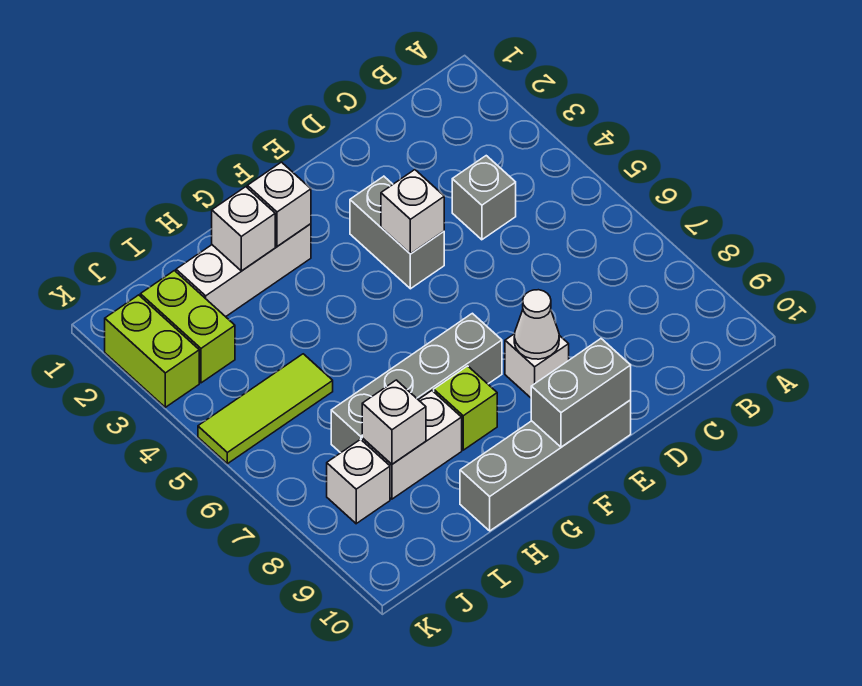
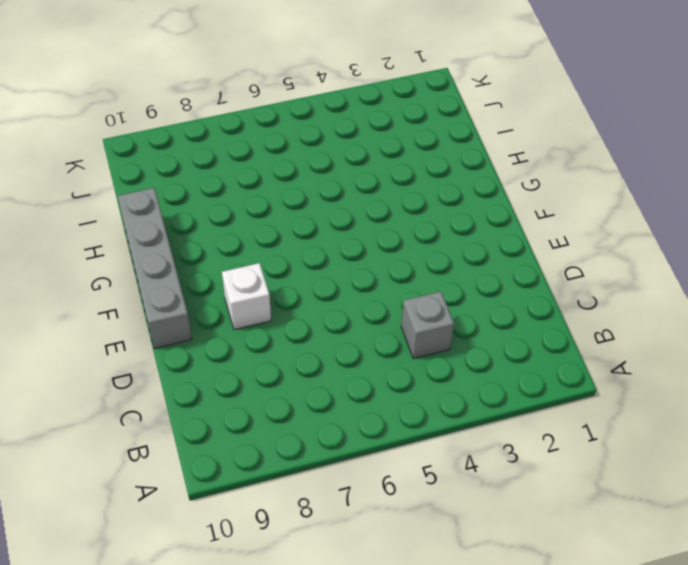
none -> grey 1x2 brick [350,176,444,289]
none -> grey 1x4 brick [331,313,502,453]
none -> white 1x3 brick [176,224,311,317]

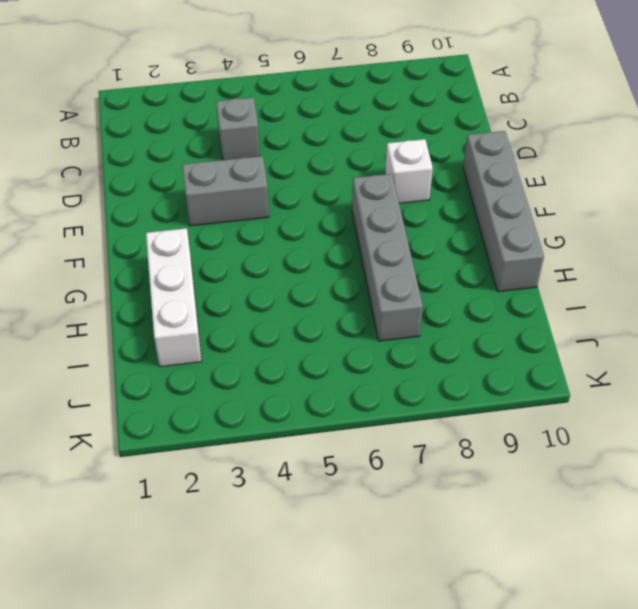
none -> lime 1x1 brick [434,366,497,450]
none -> white 1x2 brick [362,391,462,499]
none -> lime 1x3 tile [198,354,333,464]

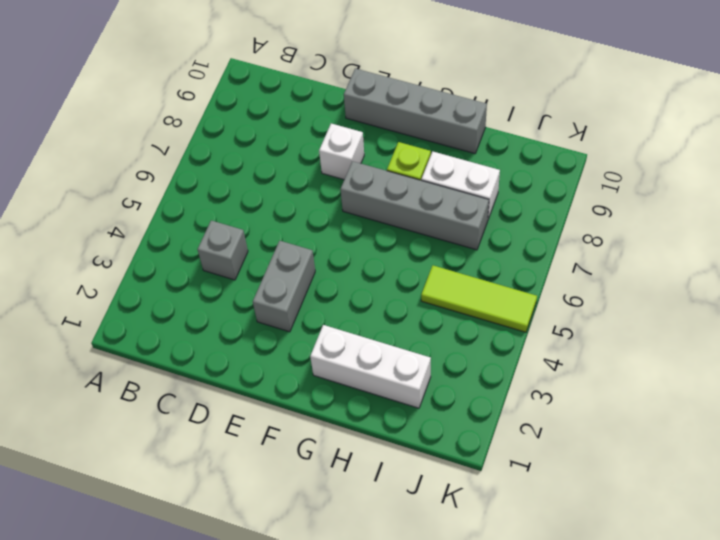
none -> lime 1x2 brick [140,271,235,383]
none -> white 1x1 brick [327,439,390,524]
none -> lime 1x2 brick [105,295,199,407]

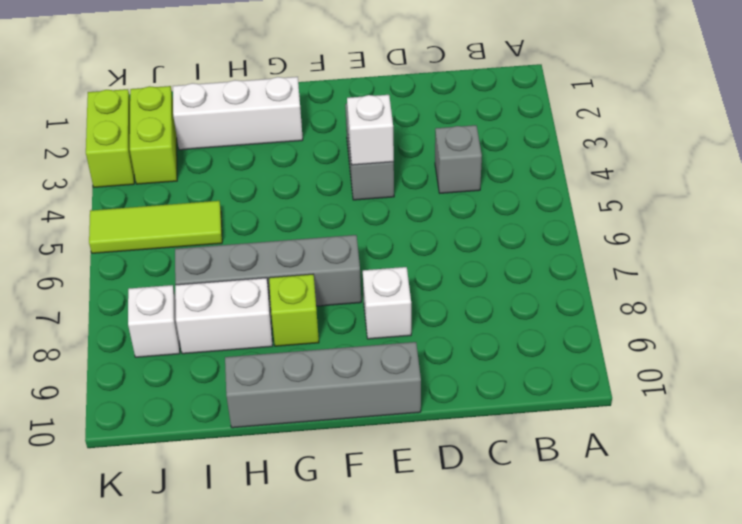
none -> white 1x1 cone [514,290,559,359]
none -> grey 1x2 brick [531,339,631,447]
none -> white 1x1 brick [247,162,311,246]

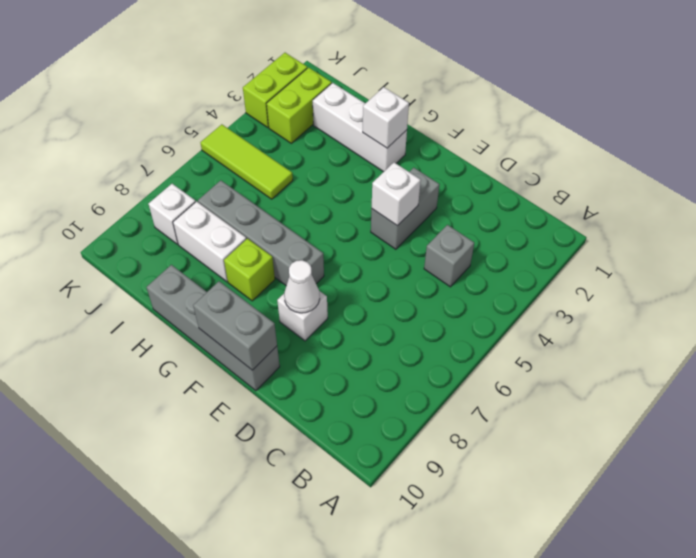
none -> white 1x1 brick [212,187,275,271]
none -> white 1x1 brick [362,380,426,464]

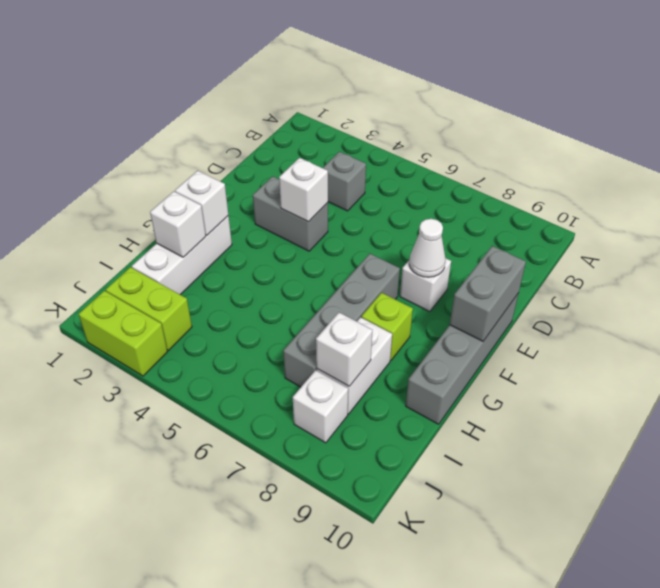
none -> lime 1x3 tile [198,354,333,464]

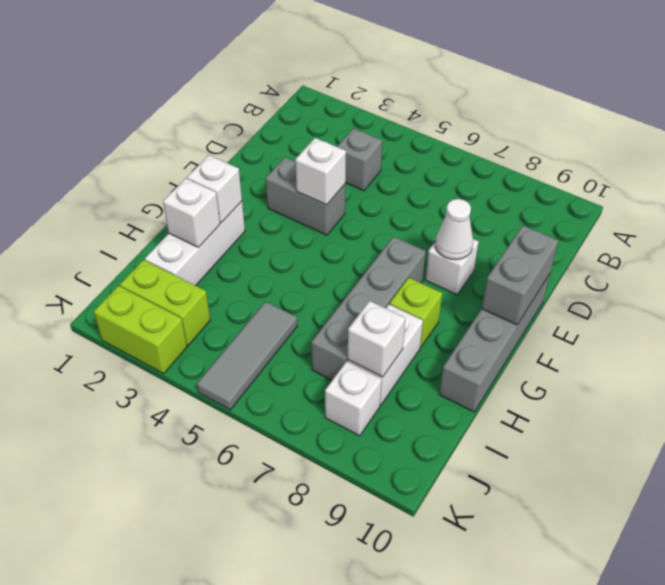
grey 1x3 tile [197,302,297,410] -> lime 1x3 tile [198,354,333,464]

